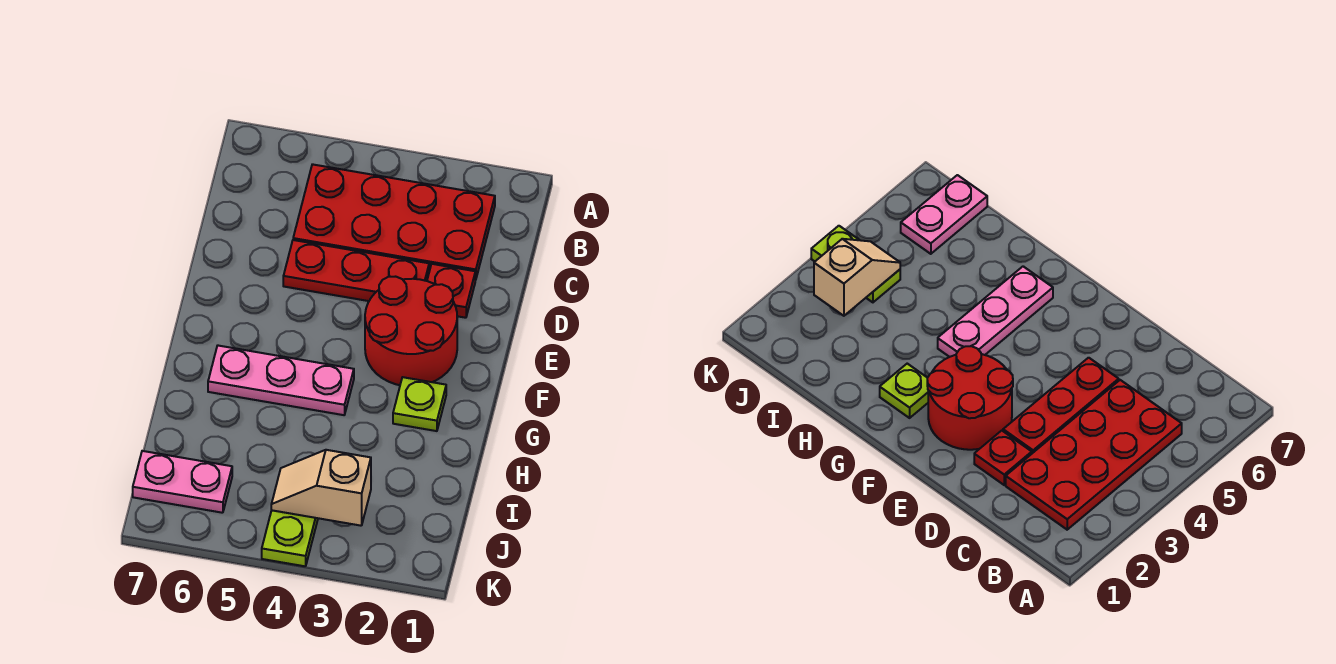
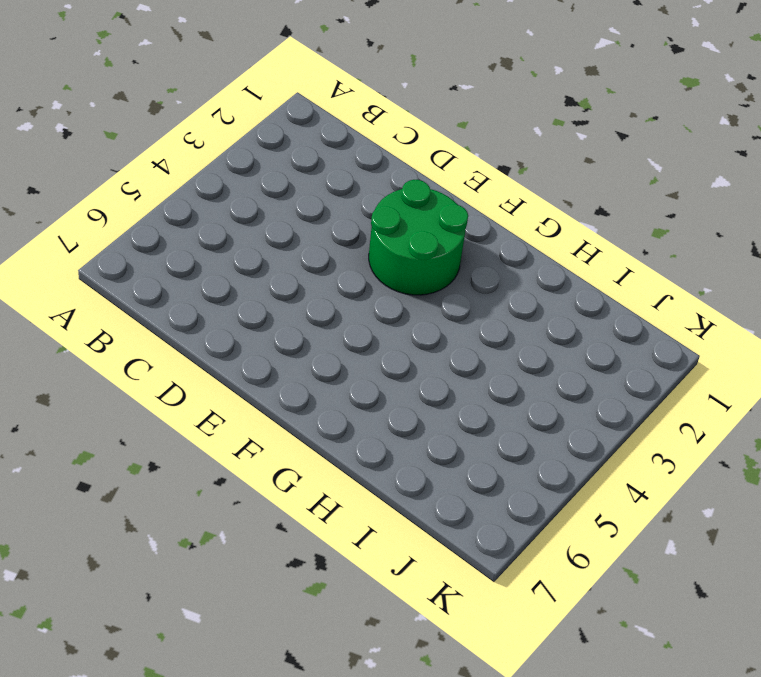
green 2x2 round brick [369,180,468,295] -> red 2x2 round brick [365,277,457,385]
none -> red 2x4 plate [293,164,495,280]
none -> red 1x1 plate [427,264,475,318]

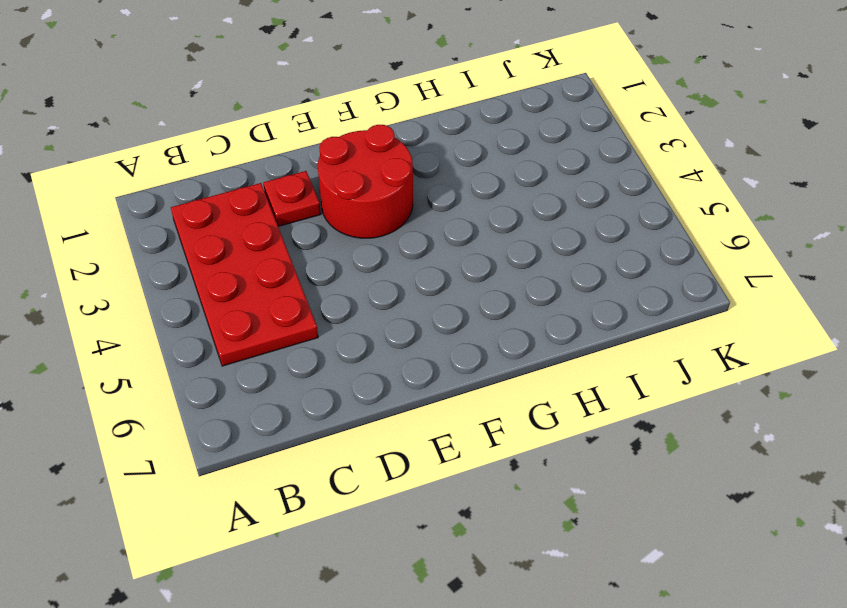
none -> red 1x3 plate [283,240,429,301]
none -> lime 1x1 plate [393,377,446,431]

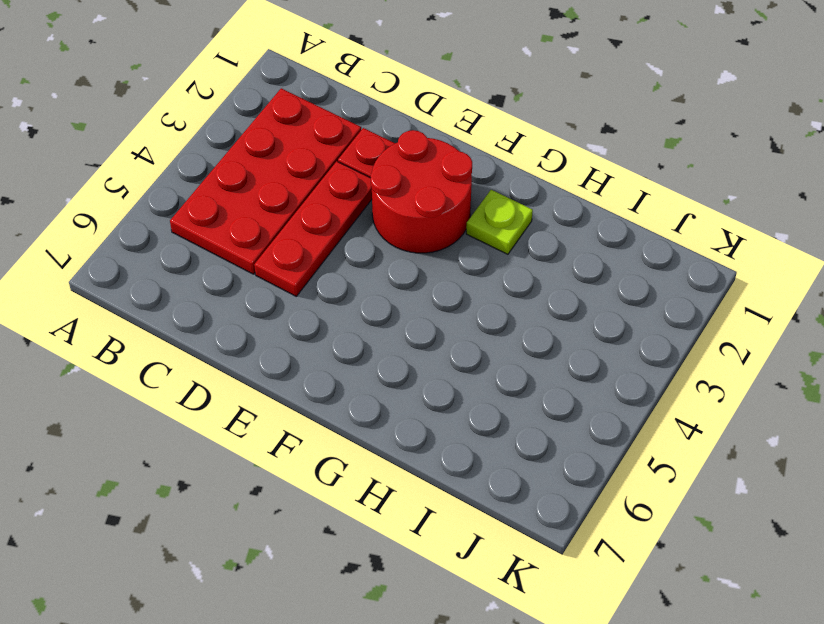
none -> pink 1x3 plate [208,346,354,415]
none -> lime 1x2 plate [262,510,318,566]

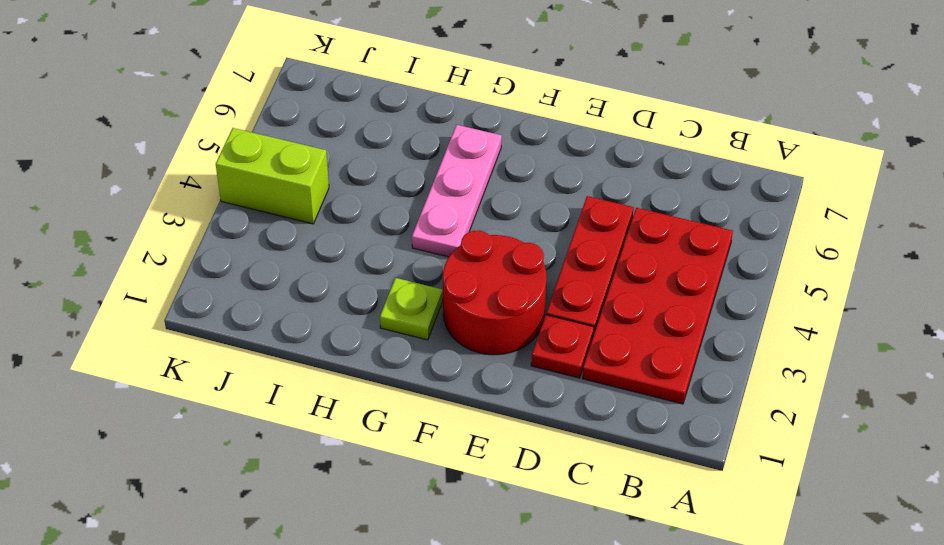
lime 1x2 brick [216,128,329,224] -> lime 1x2 plate [262,510,318,566]
none -> pink 1x2 plate [133,451,232,513]
none -> tan 1x2 slope [271,450,371,526]

